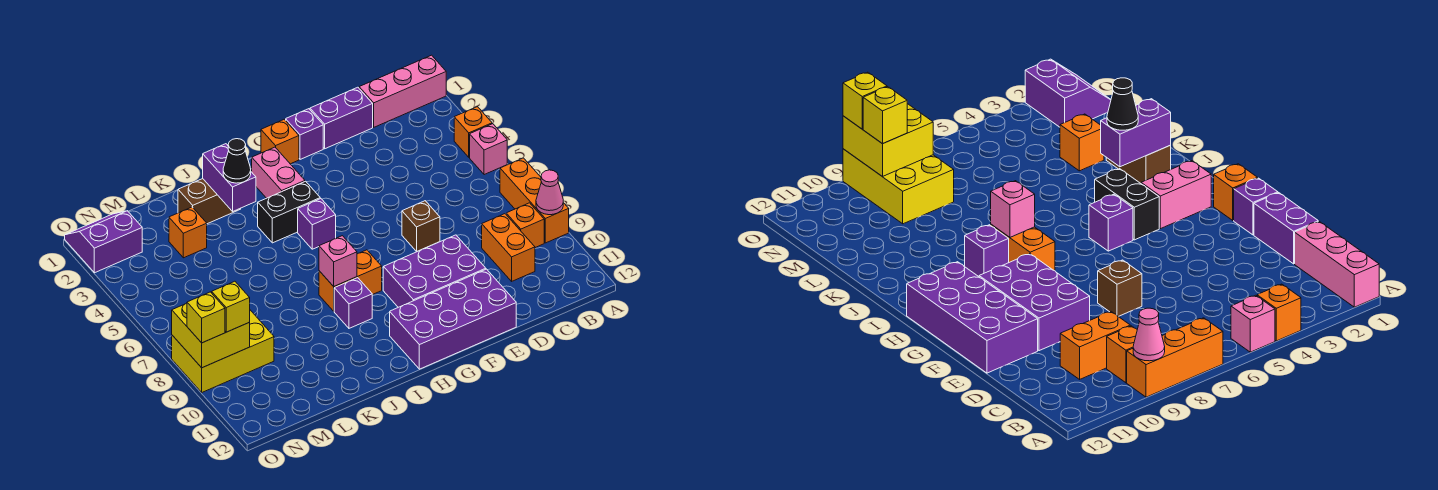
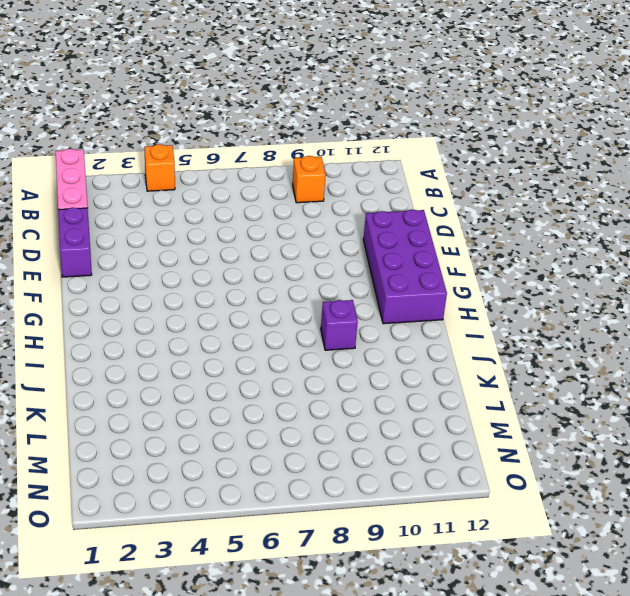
none -> pink 1x1 brick [470,124,507,175]
none -> orange 1x3 brick [500,158,569,243]
none -> orange 1x2 brick [482,214,535,281]

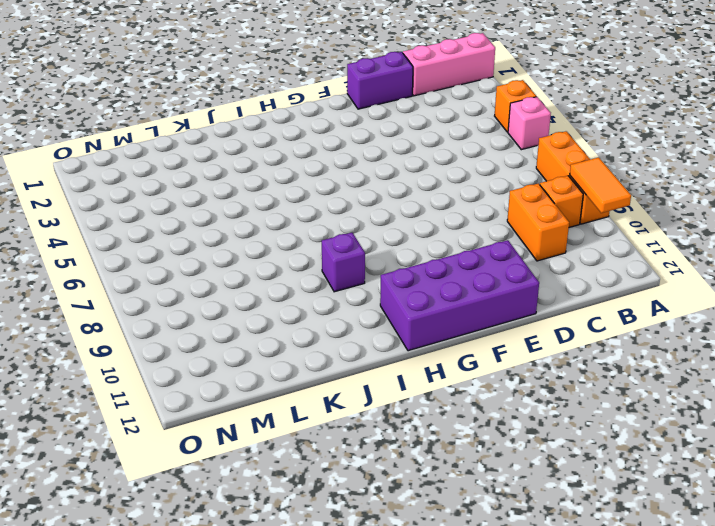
orange 1x2 tile [570,157,631,213] -> pink 1x1 cone [536,170,563,215]
none -> brown 1x1 brick [402,201,440,251]
none -> purple 2x3 brick [383,235,486,307]
none -> purple 1x1 brick [286,109,323,159]

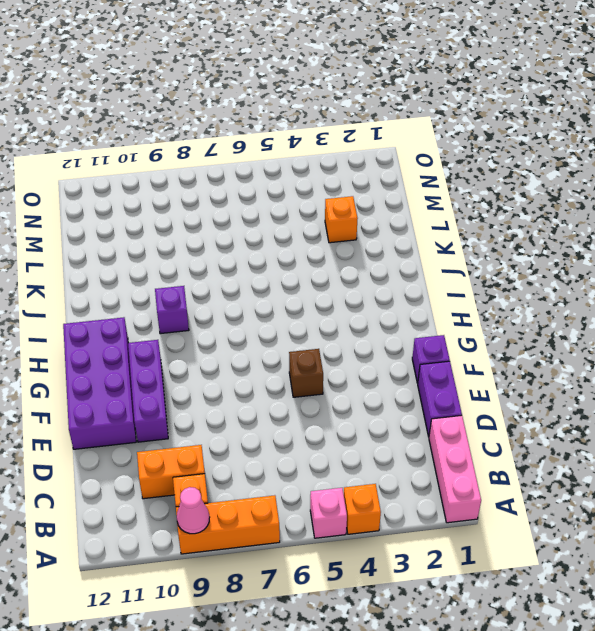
purple 1x3 brick [128,340,168,442] -> purple 2x3 brick [383,235,486,307]
brown 1x1 brick [289,349,323,397] -> brown 1x1 brick moved to [402,201,440,251]
none -> orange 1x1 brick [261,119,299,164]
none -> pink 1x2 brick [252,147,305,198]
none -> black 1x2 brick [258,181,320,243]

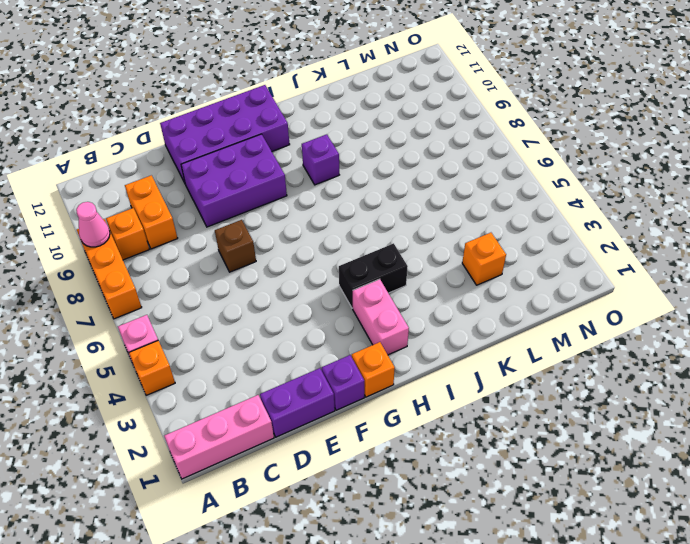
none -> purple 1x1 brick [298,199,336,249]
none -> orange 1x2 brick [319,250,382,311]
none -> brown 1x2 brick [178,179,241,224]

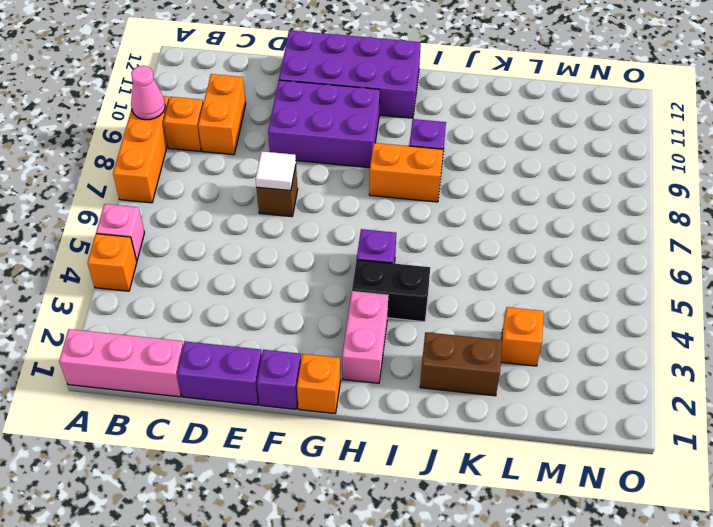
white 1x1 tile [256,151,296,191] -> none
none -> yellow 2x3 brick [172,310,274,392]
none -> purple 2x2 slope [65,211,142,273]
none -> pink 1x1 brick [319,236,357,286]

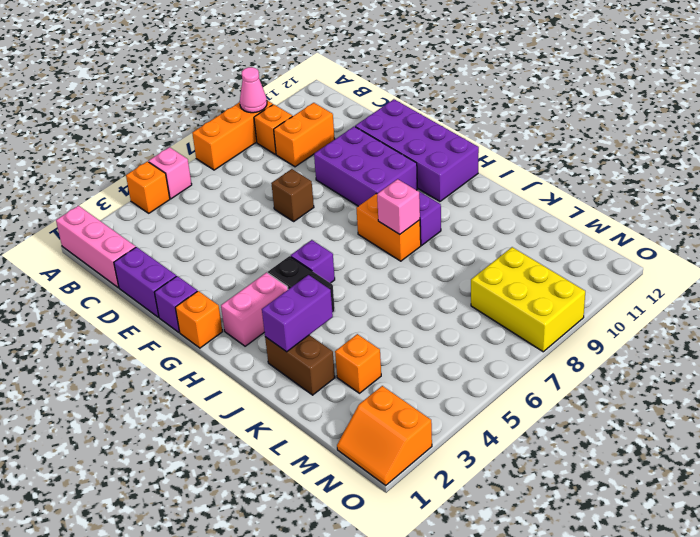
orange 2x2 slope [337,386,432,485] -> purple 2x2 slope [65,211,142,273]
none -> yellow 2x2 brick [172,303,250,368]
none -> black 1x1 cone [223,139,251,183]
none -> yellow 1x1 brick [212,281,250,332]

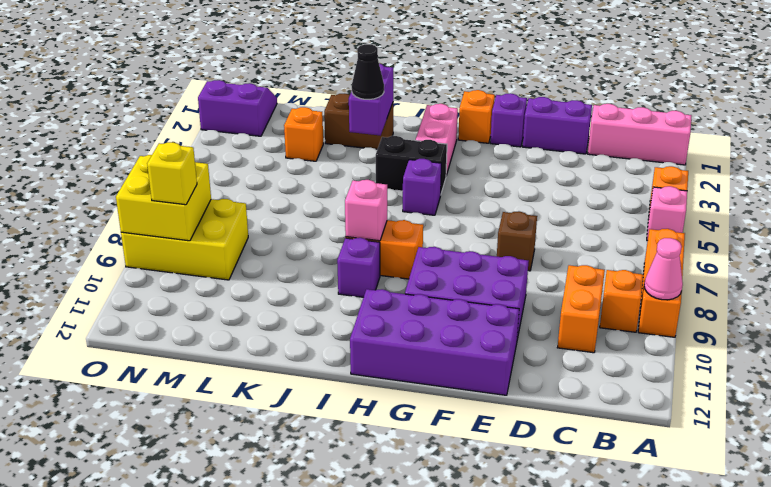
none -> yellow 1x1 brick [187,292,225,343]

